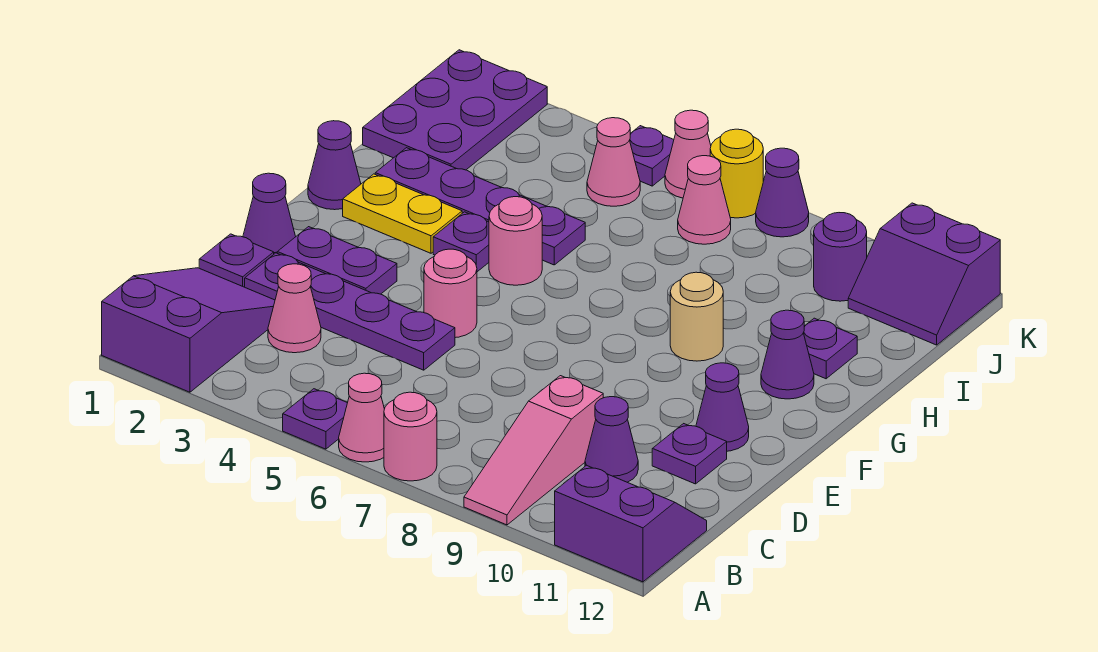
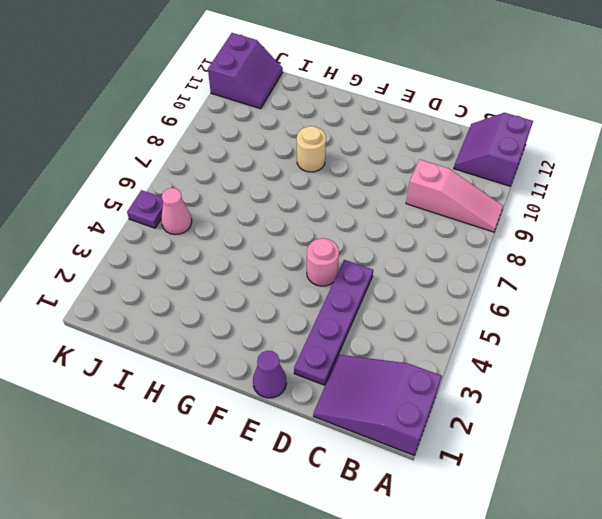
none -> purple 1x1 plate [283,389,347,449]
none -> pink 1x1 cone [339,373,384,462]
none -> pink 1x1 round brick [384,392,437,481]
none -> pink 1x1 cone [268,264,321,353]

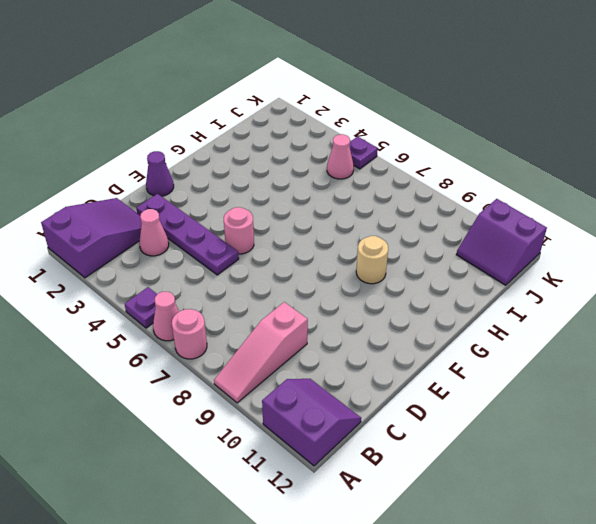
none -> purple 1x1 cone [585,397,638,482]
none -> purple 1x1 plate [199,234,274,287]
none -> purple 1x1 plate [652,424,727,484]
none -> purple 1x2 plate [277,227,397,294]

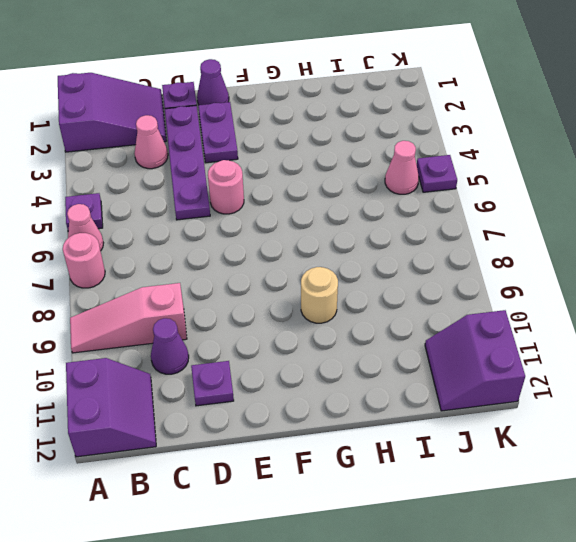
none -> purple 1x1 cone [696,363,749,451]
none -> purple 1x1 cone [308,121,361,210]
none -> yellow 1x2 plate [343,174,462,253]
none -> purple 1x1 plate [433,212,489,272]

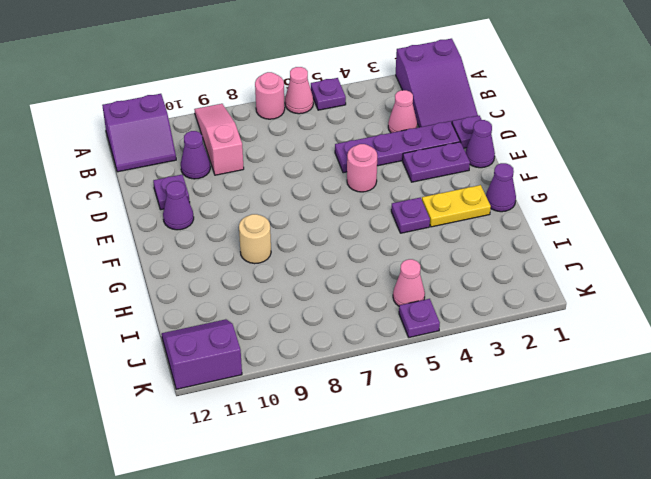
none -> pink 1x1 round brick [489,197,542,285]
none -> purple 1x1 cone [761,310,814,399]
none -> purple 1x4 plate [375,148,585,265]
none -> purple 1x1 plate [803,318,857,379]

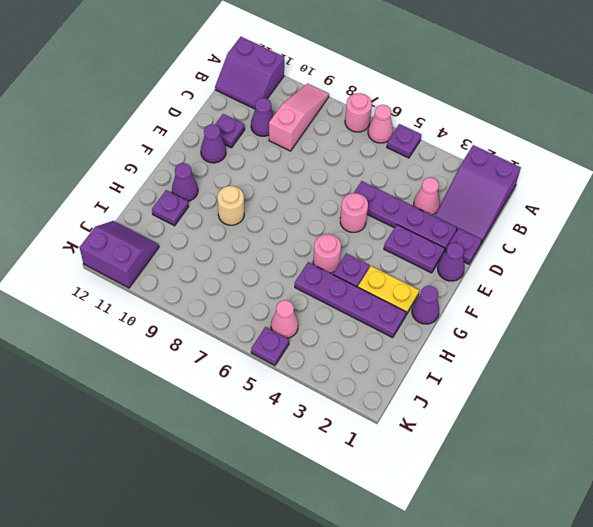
none -> purple 2x3 plate [363,50,547,170]
none -> pink 1x1 cone [678,156,731,244]
none -> purple 1x1 round brick [814,213,867,301]
none -> pink 1x1 cone [665,110,711,198]

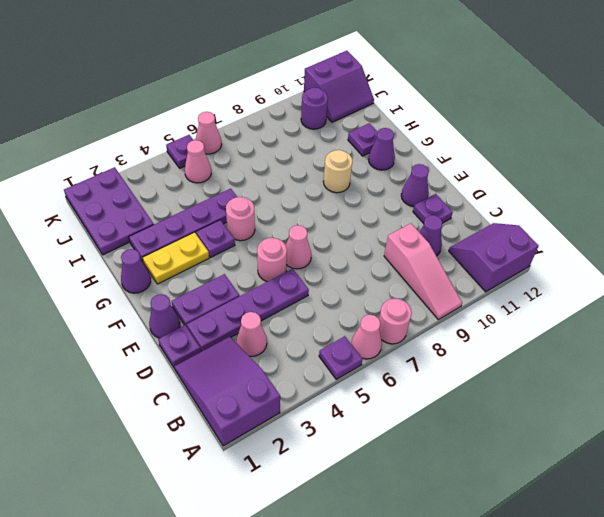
pink 1x1 cone [286,225,311,269] -> pink 1x1 cone moved to [678,156,731,244]
none -> yellow 1x1 round brick [710,129,763,218]
none -> purple 1x1 cone [756,148,809,237]

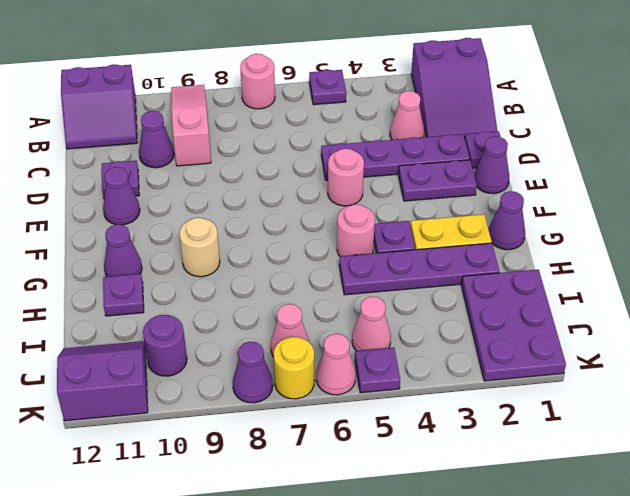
none -> pink 1x1 cone [339,373,384,462]

